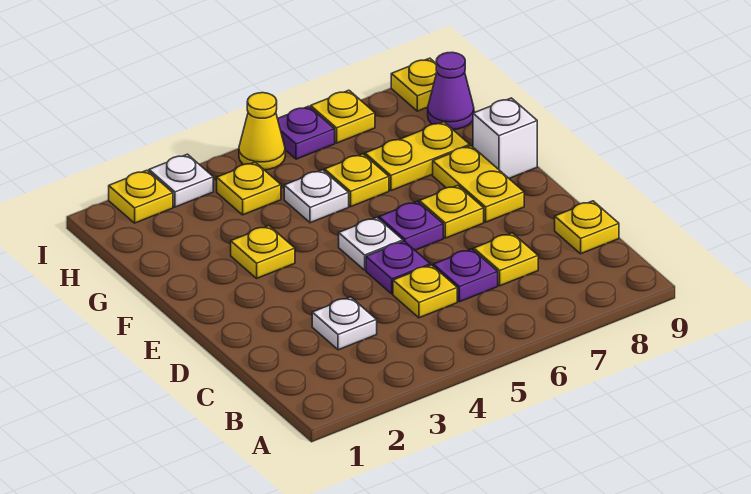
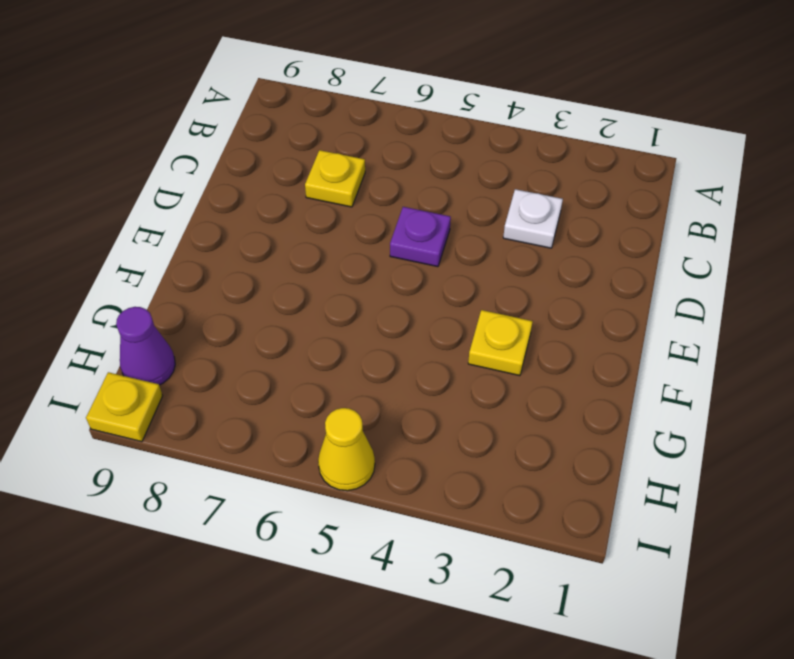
none -> yellow 1x1 plate [393,265,457,318]
none -> purple 1x1 plate [433,249,498,302]
none -> yellow 1x1 plate [555,201,619,254]

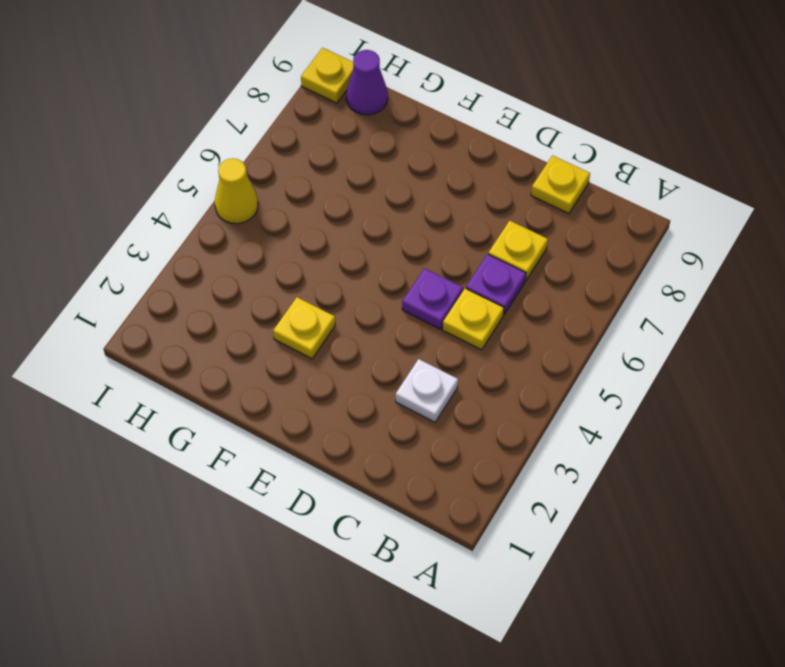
none -> white 1x1 plate [339,218,403,270]
none -> purple 1x1 plate [379,201,443,250]
none -> yellow 1x1 plate [419,185,484,238]

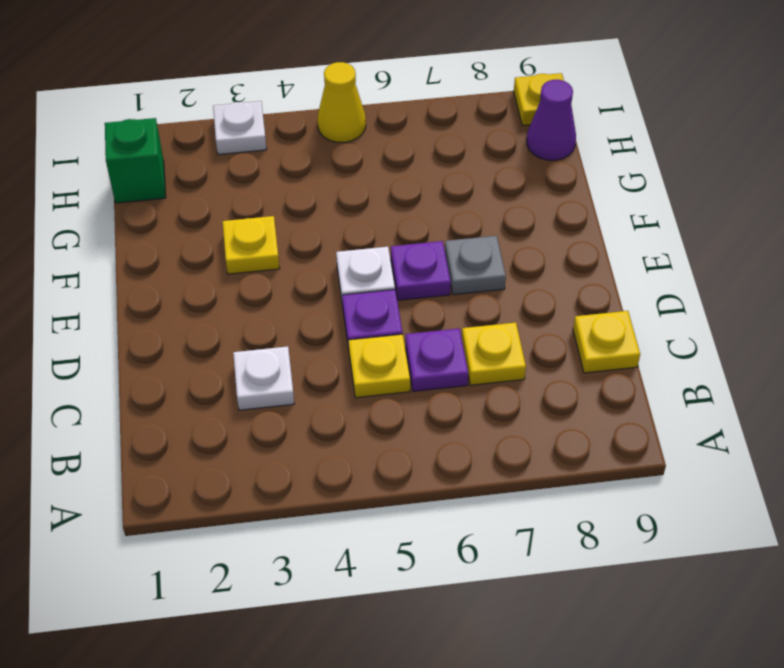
grey 1x1 plate [445,236,506,295] -> yellow 1x1 plate [419,185,484,238]
green 1x1 brick [105,118,166,203] -> none
none -> yellow 1x2 plate [433,146,524,222]
none -> white 1x1 brick [473,98,537,178]
none -> white 1x1 plate [284,170,349,223]

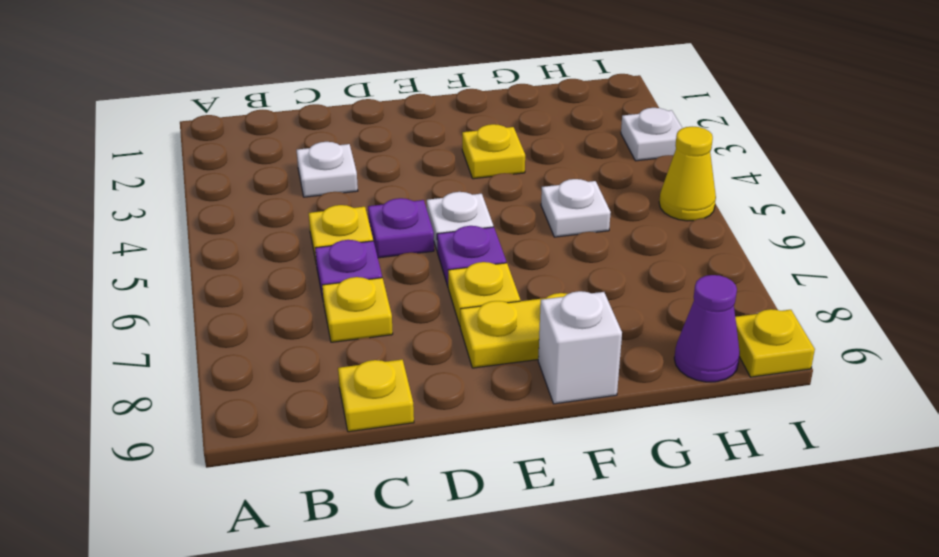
none -> yellow 1x1 plate [325,154,389,207]
none -> yellow 1x2 plate [365,122,470,191]
none -> yellow 1x1 plate [217,162,281,215]

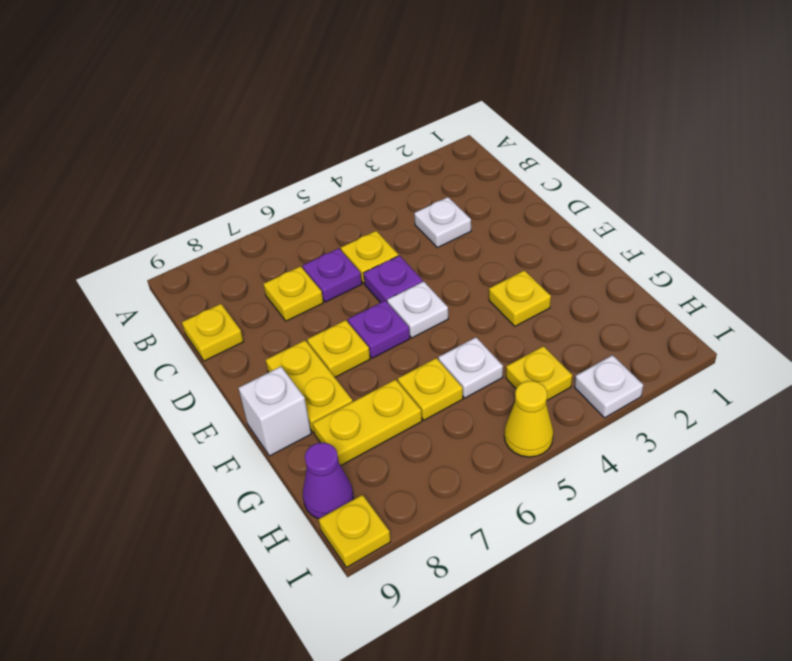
none -> yellow 1x1 plate [109,170,173,223]
none -> purple 1x1 plate [278,106,335,159]
none -> yellow 1x1 plate [311,90,375,143]

